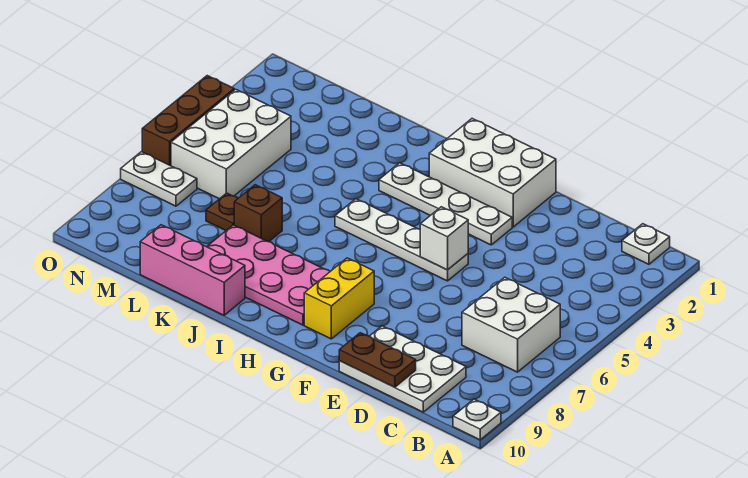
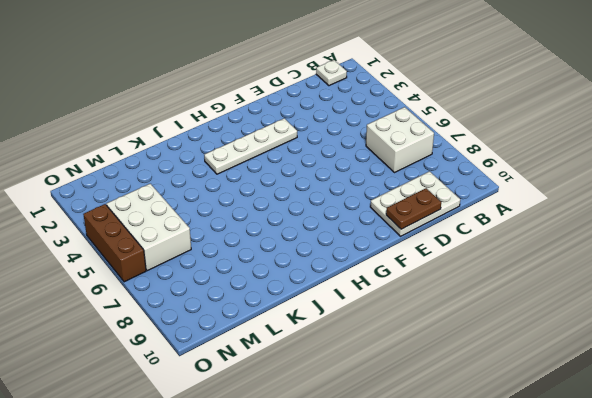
none -> white 1x1 plate [453,399,501,440]
none -> white 2x3 brick [429,119,556,227]
none -> white 1x4 plate [335,199,468,281]

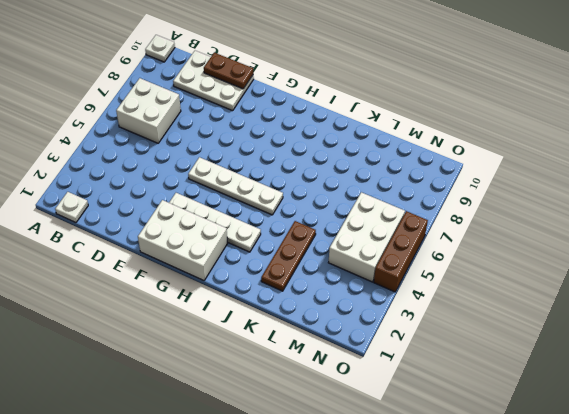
brown 1x3 plate [261,221,316,291] -> none
none -> yellow 1x2 brick [304,258,374,339]
none -> pink 2x4 plate [207,225,330,325]
none -> pink 1x3 brick [140,225,245,315]

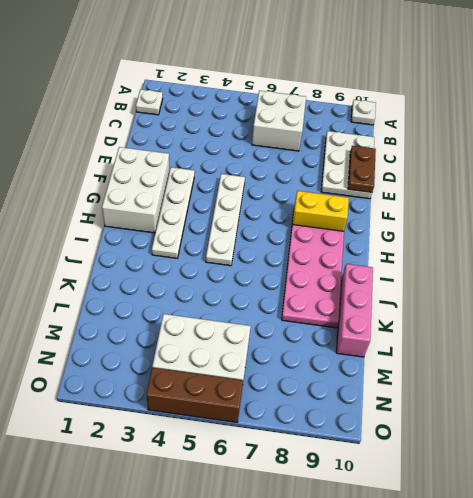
none -> brown 1x1 brick [234,185,282,242]
none -> brown 1x1 plate [206,193,238,230]
none -> white 1x2 plate [121,152,197,206]

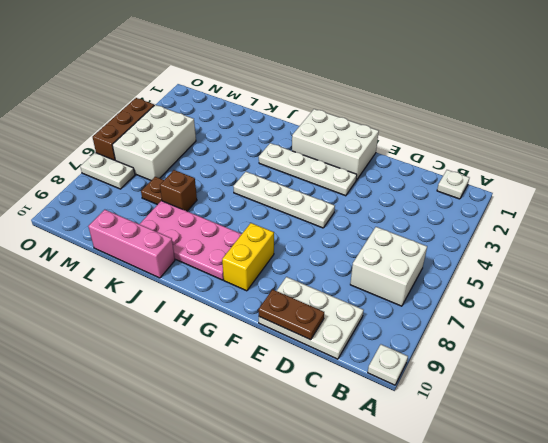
none -> white 1x1 brick [420,207,468,270]

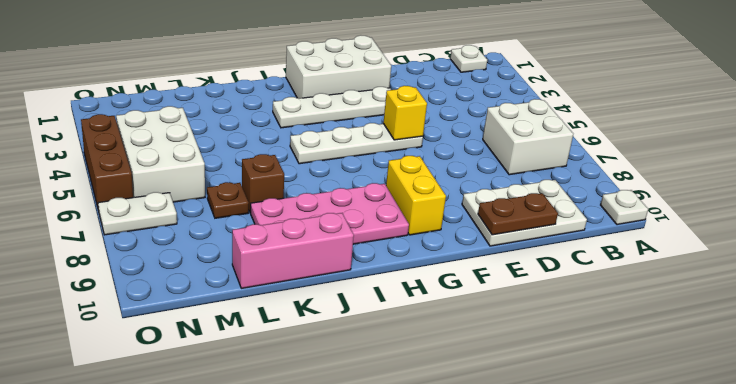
yellow 1x1 brick [383,86,427,140] -> white 1x1 brick [420,207,468,270]

